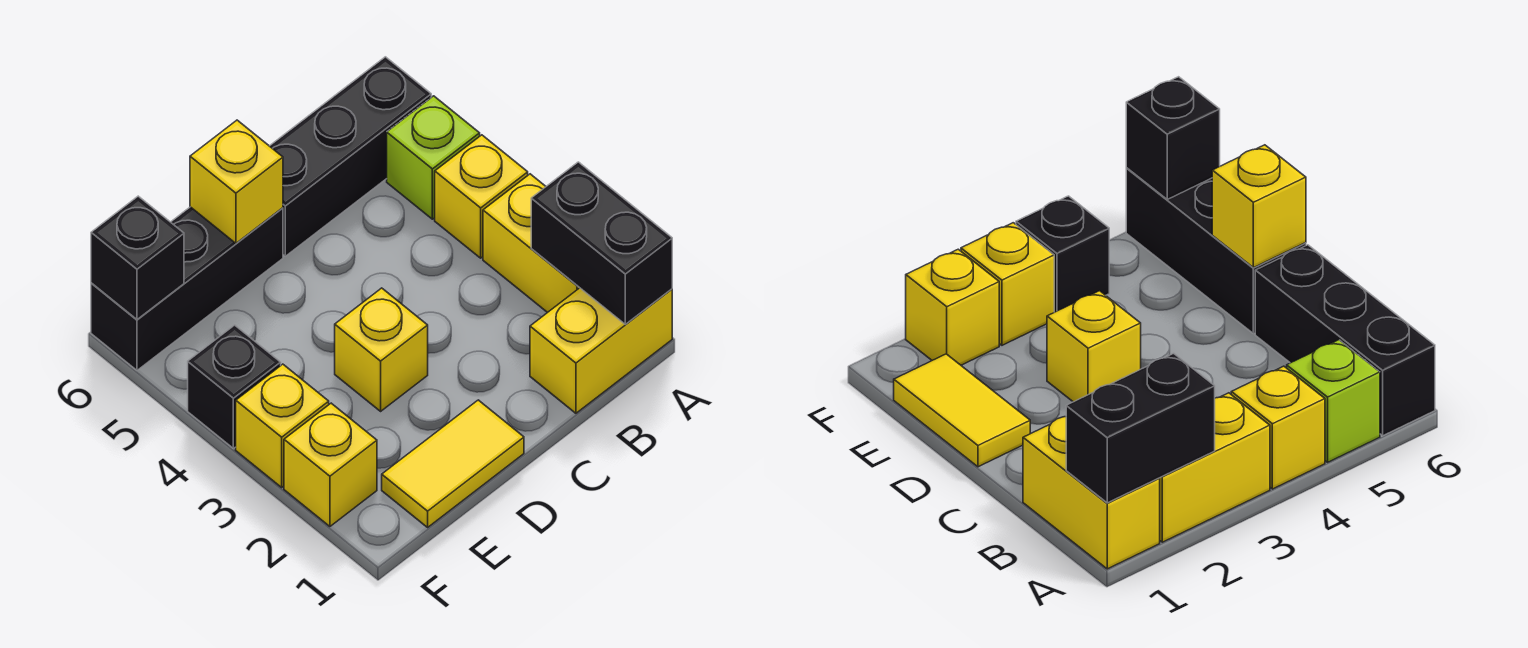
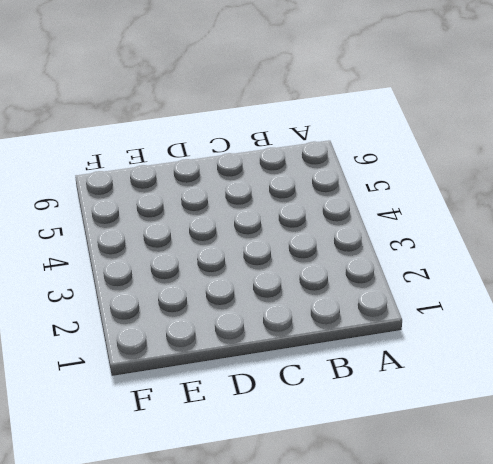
none -> yellow 1x2 brick [530,288,672,413]
none -> yellow 1x2 brick [483,174,579,313]
none -> yellow 1x1 brick [435,135,528,258]

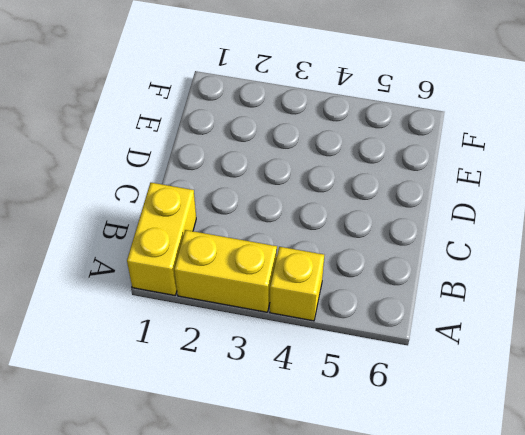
none -> lime 1x1 brick [387,96,480,219]
none -> black 1x3 brick [270,57,431,256]
none -> yellow 1x2 tile [382,400,524,527]

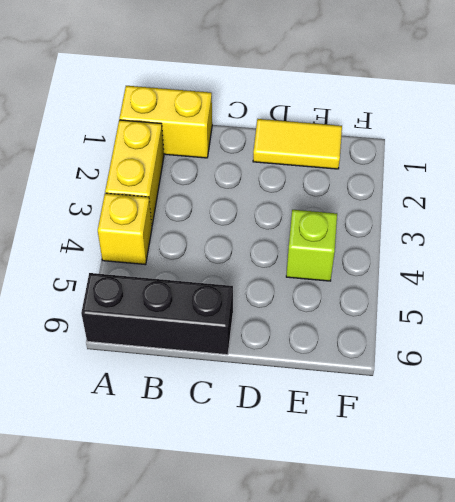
lime 1x1 brick [286,210,337,281] -> lime 1x1 brick moved to [387,96,480,219]
none -> yellow 1x1 brick [335,288,428,411]
none -> black 1x3 brick [91,207,283,370]
none -> yellow 1x1 brick [284,403,377,526]

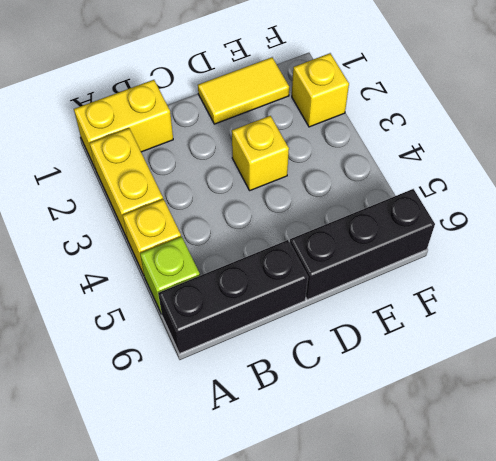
none -> yellow 1x1 brick [236,364,329,487]
none -> black 1x1 brick [188,325,281,449]
none -> black 1x2 brick [531,162,672,324]

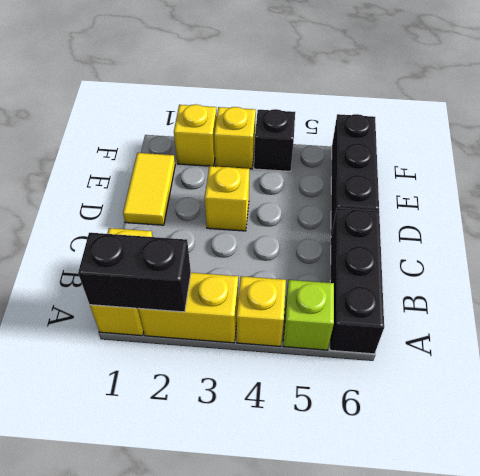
none -> yellow 1x1 brick [190,120,283,243]
none -> black 1x1 brick [91,196,184,319]

